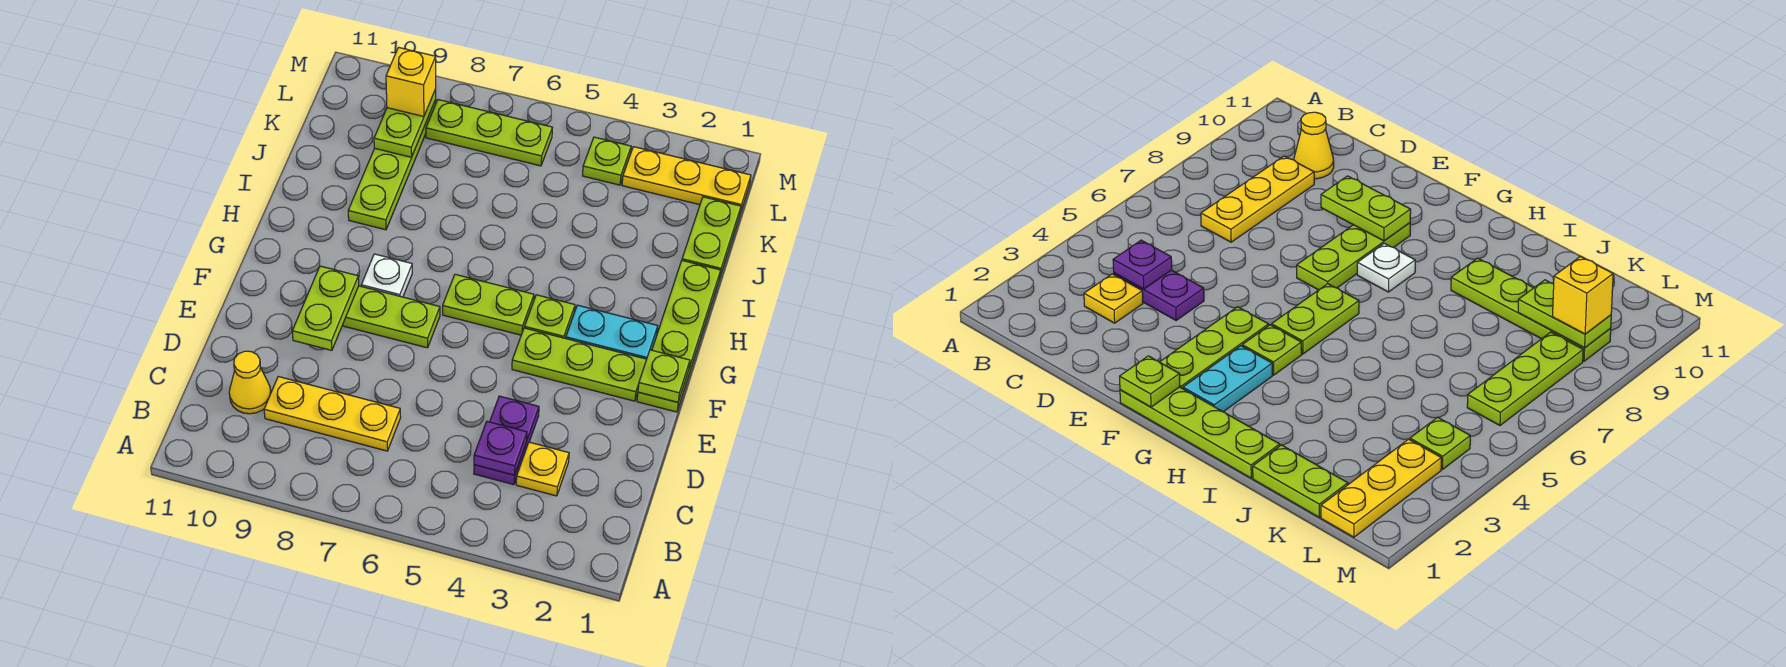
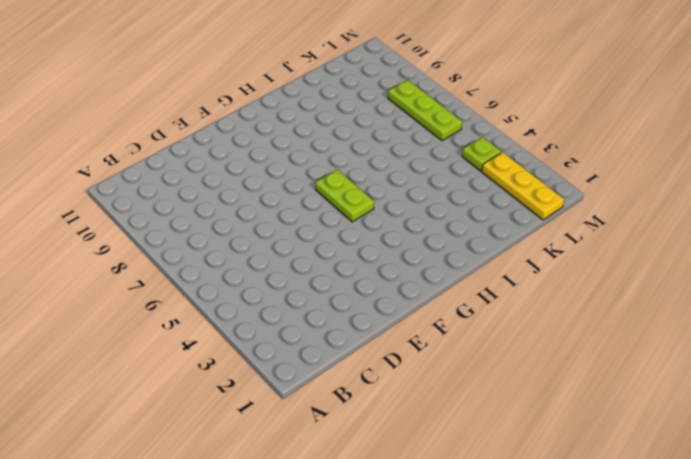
none -> yellow 1x1 plate [516,442,569,496]
none -> purple 1x2 plate [474,396,539,485]
none -> yellow 1x3 plate [264,377,401,451]

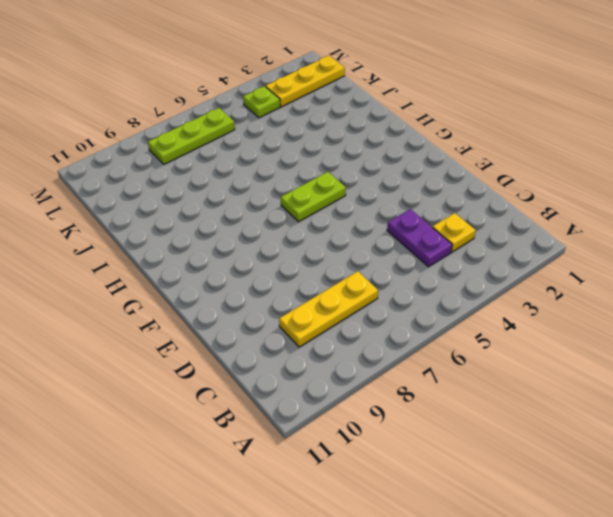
none -> yellow 1x1 cone [229,351,271,414]
none -> lime 1x4 plate [637,261,721,412]
none -> lime 1x3 plate [512,328,647,401]

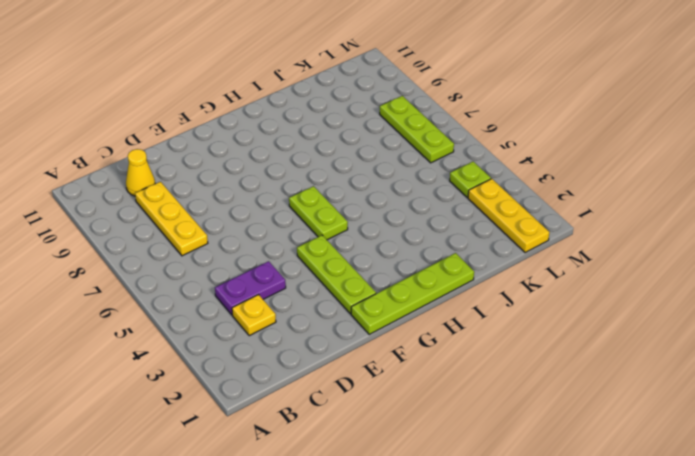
none -> lime 1x3 plate [342,286,440,348]
none -> cyan 1x2 plate [566,305,658,359]
none -> lime 1x1 plate [525,295,575,338]

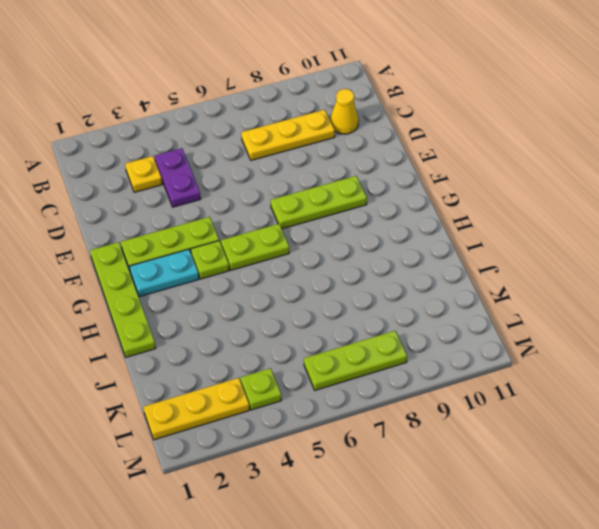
none -> white 1x1 plate [361,254,412,297]
none -> lime 1x4 plate [348,100,436,230]
none -> lime 1x2 plate [682,197,741,276]

